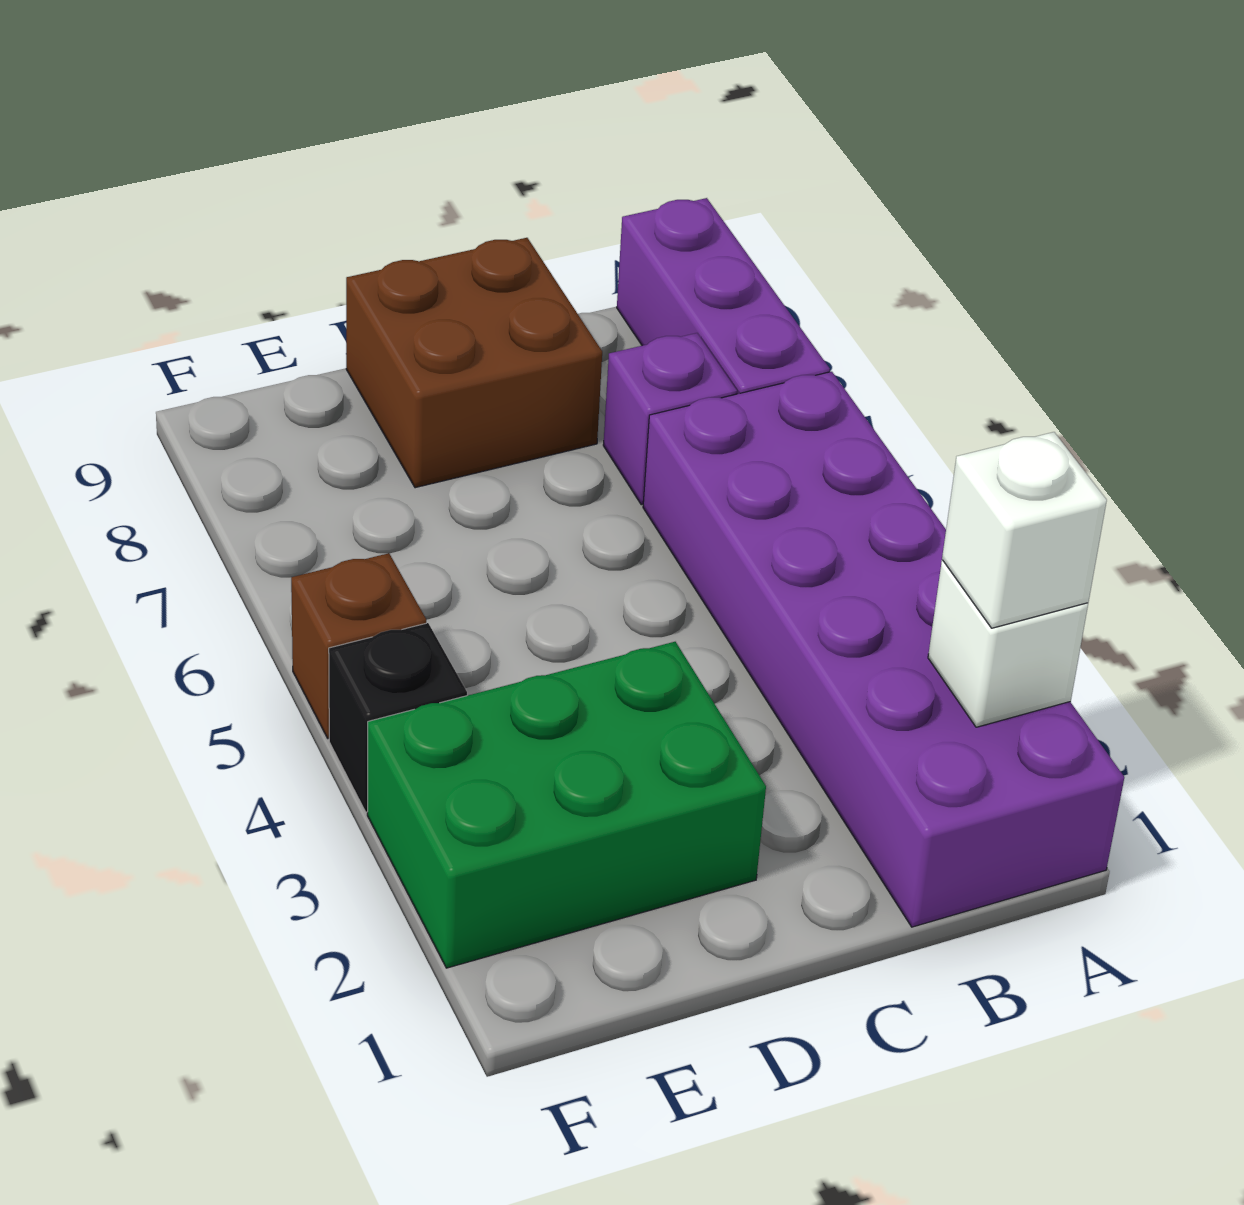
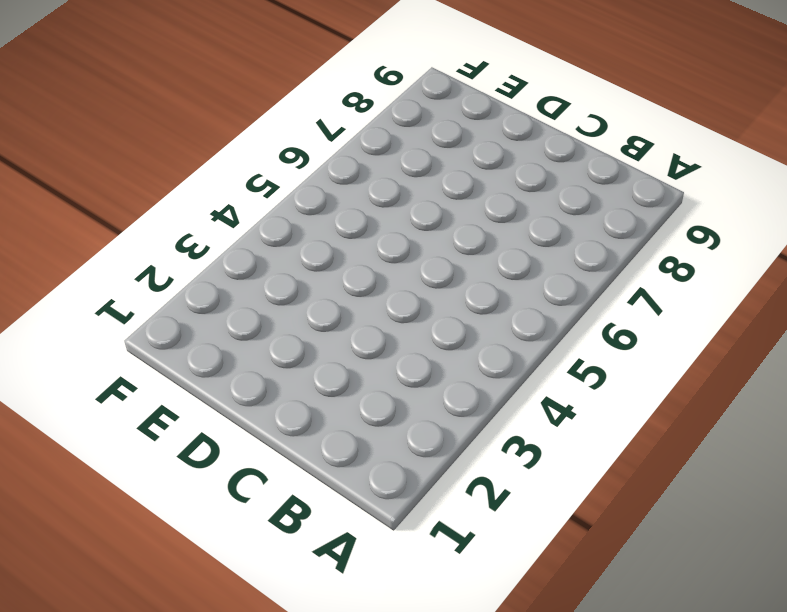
none -> purple 2x6 brick [643,372,1124,927]
none -> purple 1x3 brick [617,198,830,394]

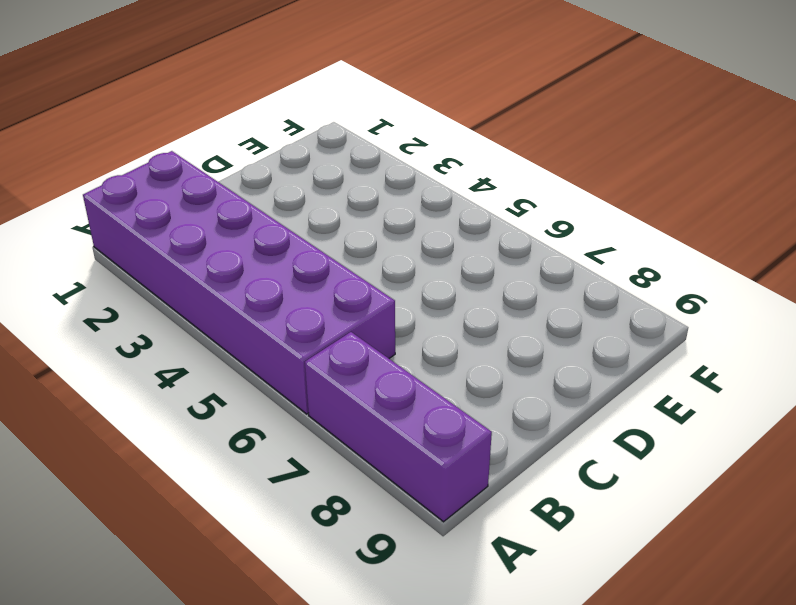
none -> purple 1x1 brick [603,333,737,505]
none -> brown 2x2 brick [346,238,602,488]

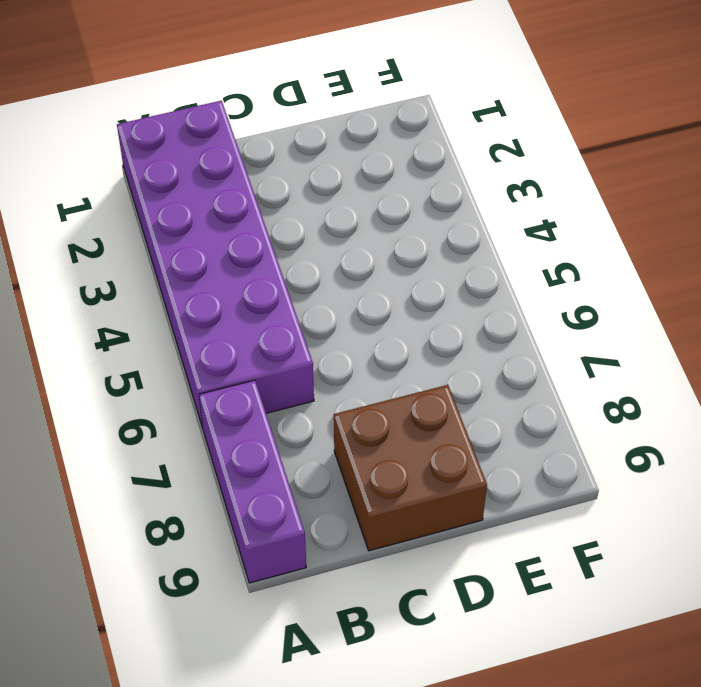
none -> purple 1x1 brick [603,333,737,505]
none -> green 2x3 brick [367,642,766,968]

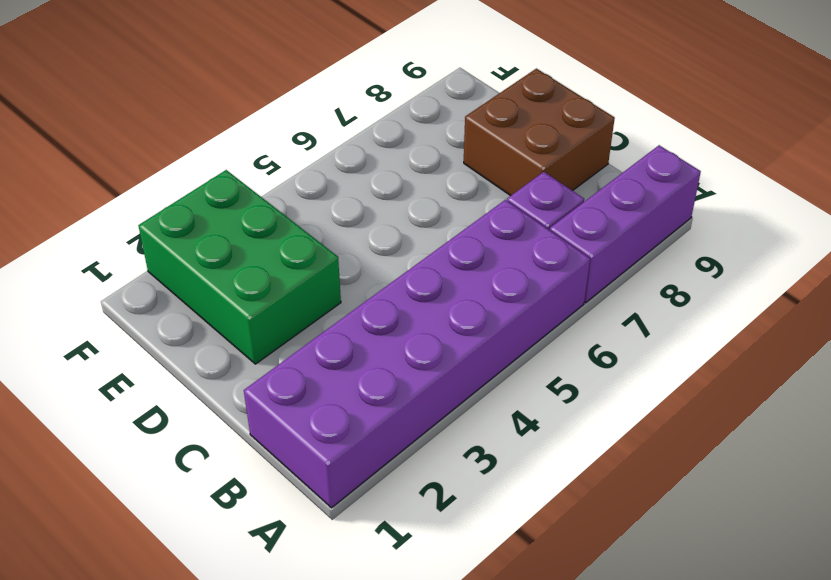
none -> black 1x1 brick [329,623,467,812]
none -> brown 1x1 brick [291,553,426,739]

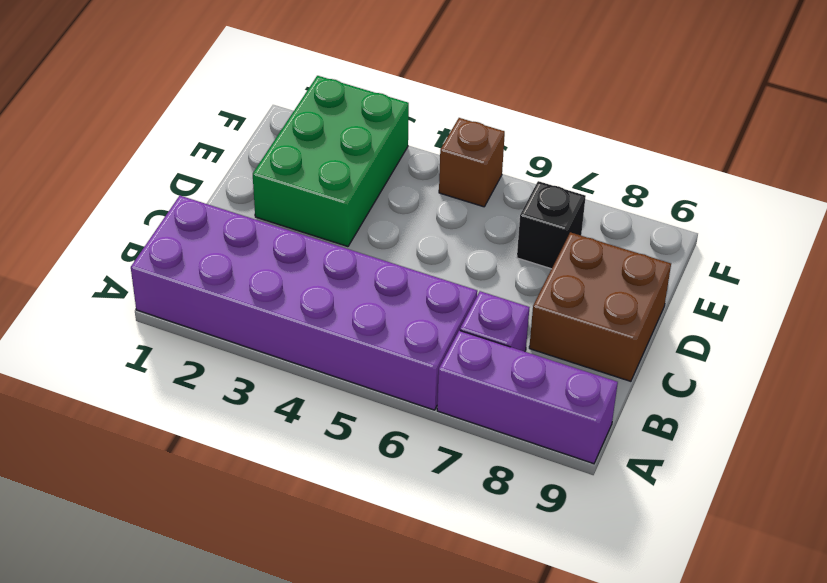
black 1x1 brick [517,181,586,269] -> black 1x1 brick moved to [329,623,467,812]
none -> white 1x1 brick [928,560,1088,727]
none -> white 1x1 brick [942,432,1107,628]

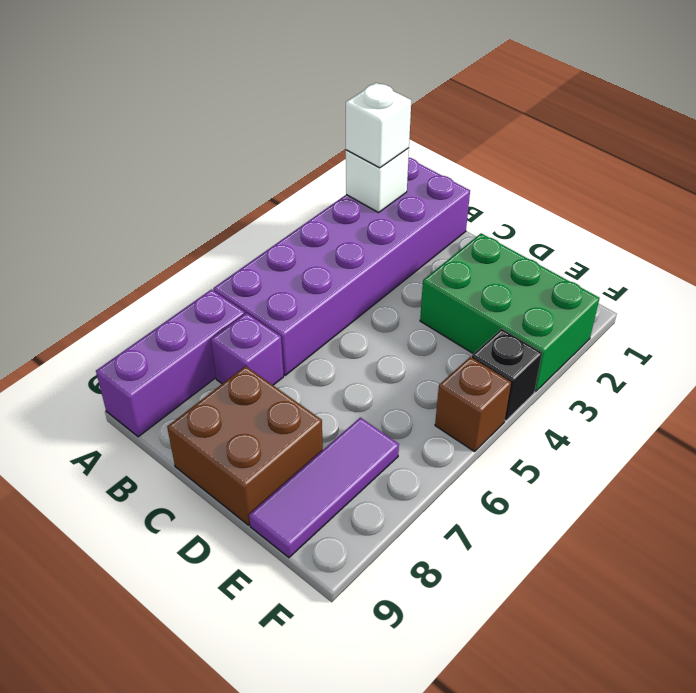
purple 1x3 tile [249,418,399,558] -> none

